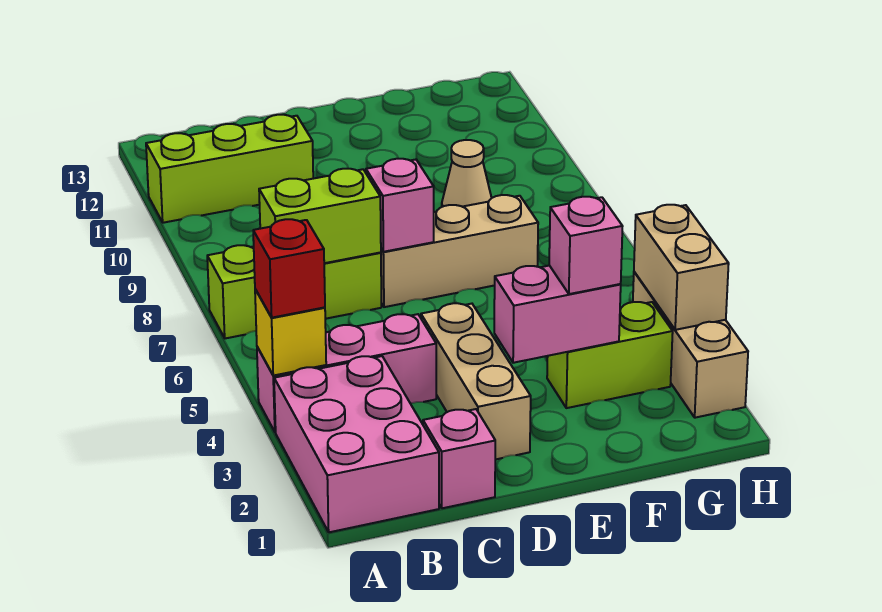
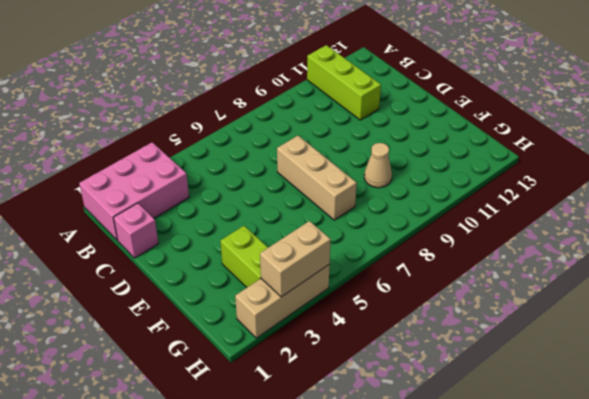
none -> pink 1x3 brick [257,314,436,432]
none -> lime 1x3 brick [207,245,381,338]
none -> tan 1x3 brick [421,303,531,460]

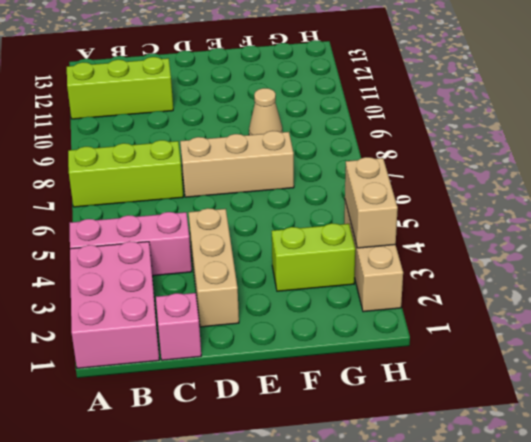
none -> yellow 1x1 brick [255,289,326,376]
none -> lime 1x2 brick [259,169,381,263]
none -> pink 1x1 brick [366,159,434,252]

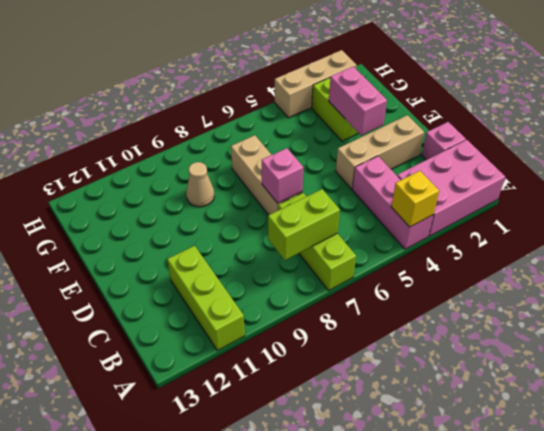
lime 1x2 brick [268,189,340,260] -> lime 1x2 brick turned to [259,169,381,263]
none -> tan 1x2 brick [634,205,729,330]
none -> red 1x1 brick [253,219,325,318]
none -> pink 1x1 brick [549,197,623,294]

